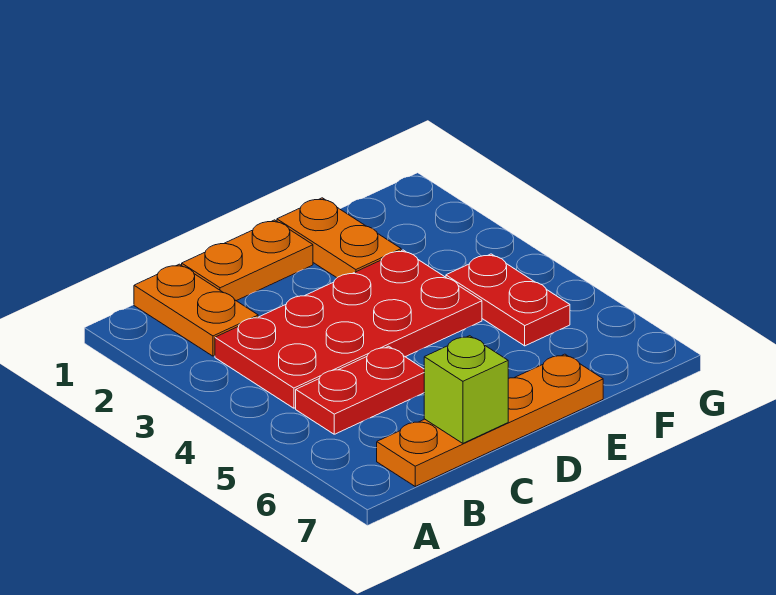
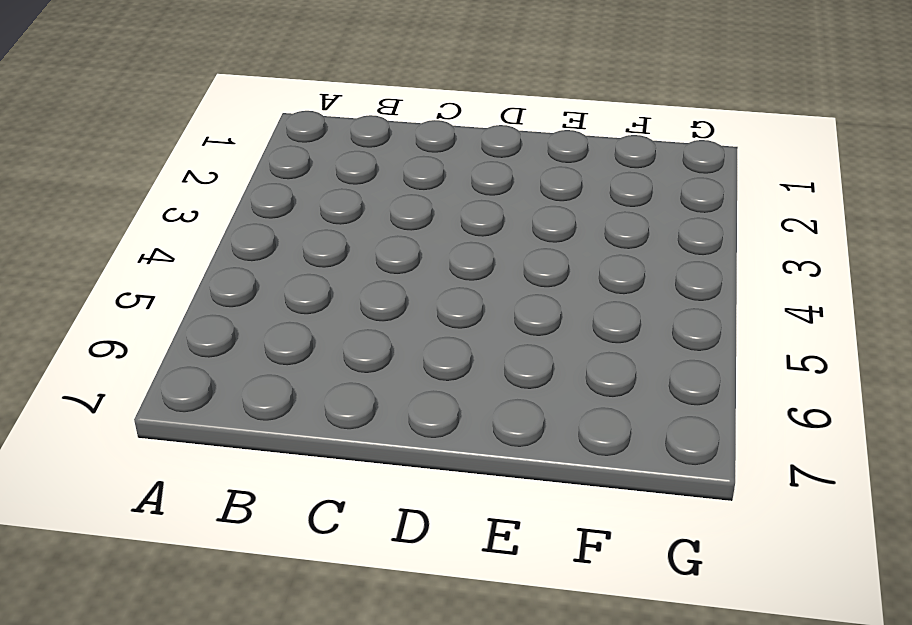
none -> orange 1x2 plate [134,264,258,356]
none -> red 2x4 plate [215,250,482,408]

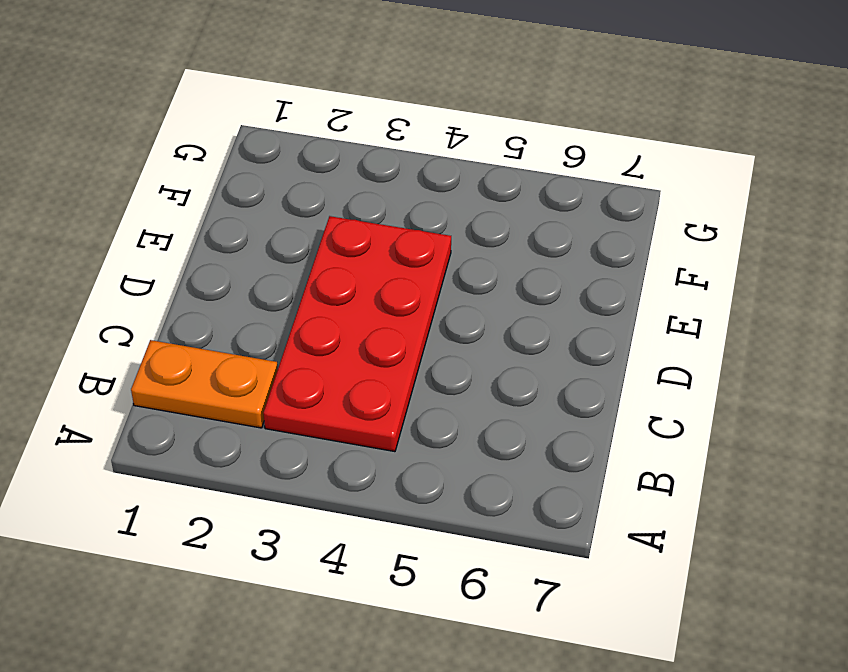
none -> red 1x2 plate [296,346,424,434]
none -> orange 1x4 plate [377,354,603,486]

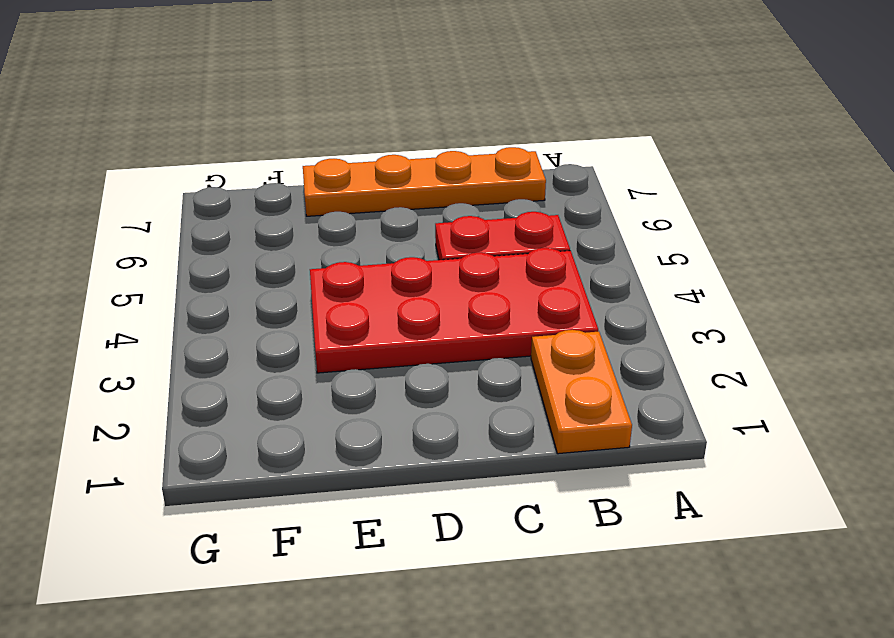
none -> orange 1x2 plate [182,220,313,301]
none -> orange 1x2 plate [277,198,401,278]

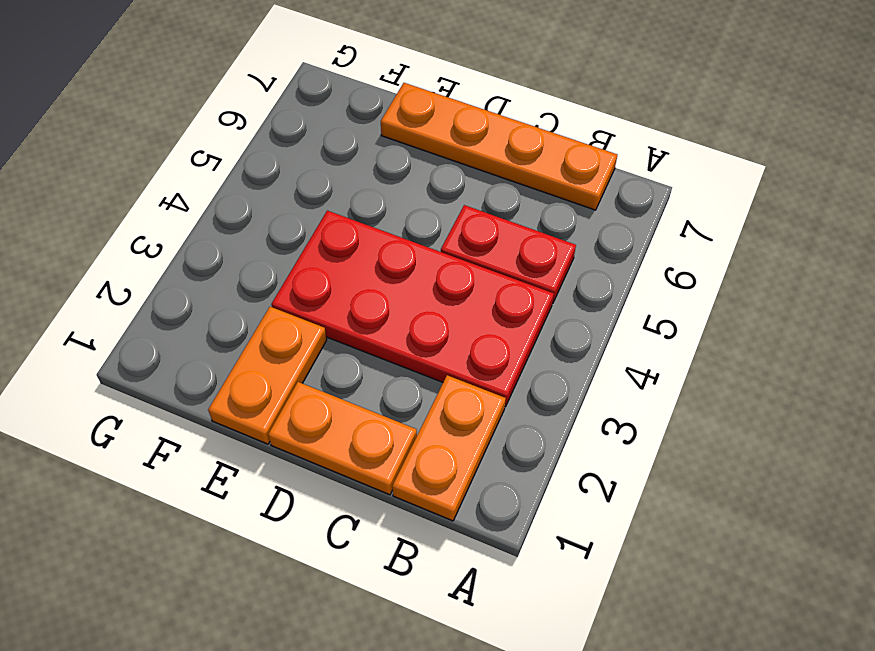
none -> red 1x2 plate [446,254,570,346]
none -> lime 1x1 brick [424,336,508,443]

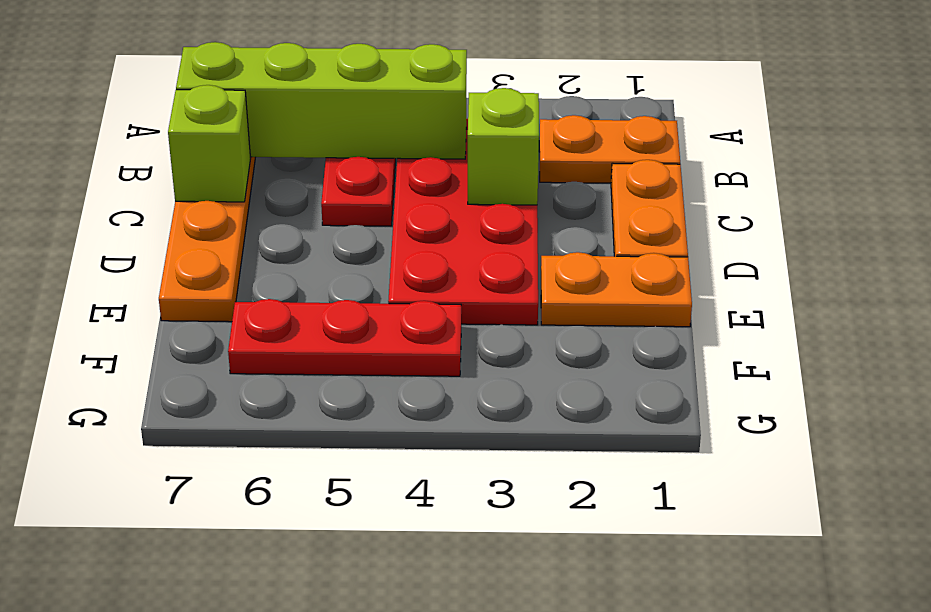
lime 1x4 brick [176,42,467,159] -> none
lime 1x1 brick [468,88,539,205] -> none
red 1x3 plate [228,299,461,376] -> red 1x2 plate [446,254,570,346]

